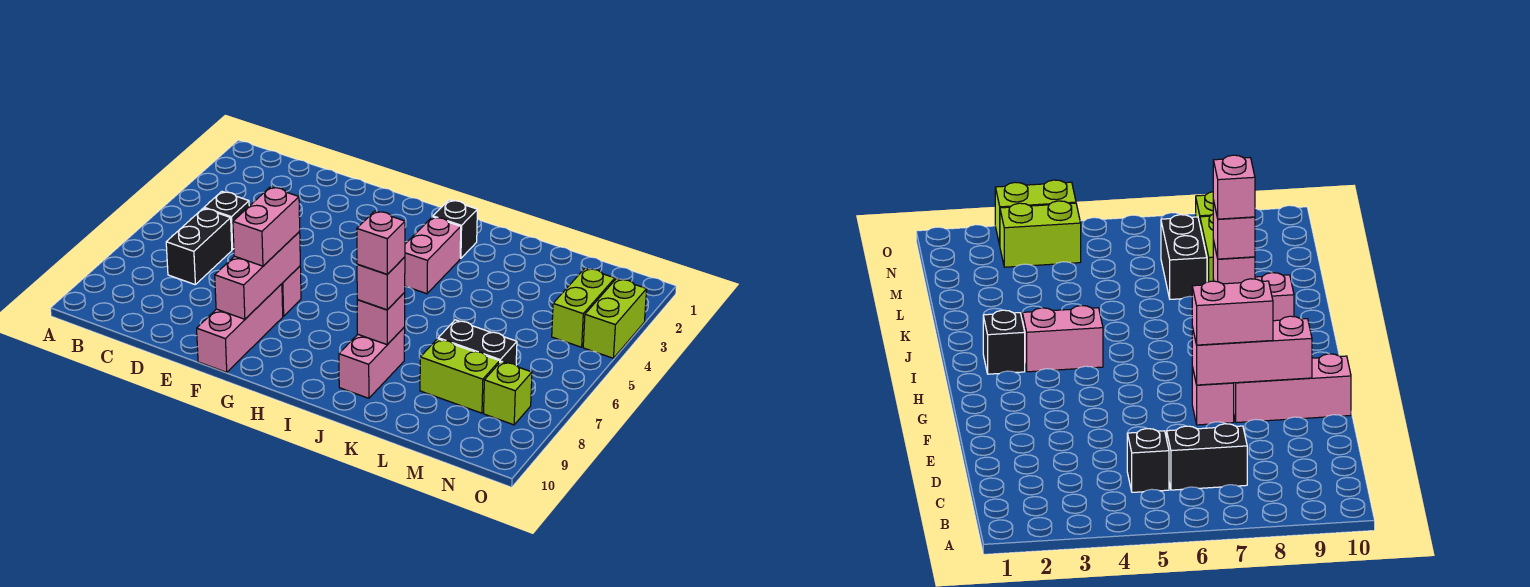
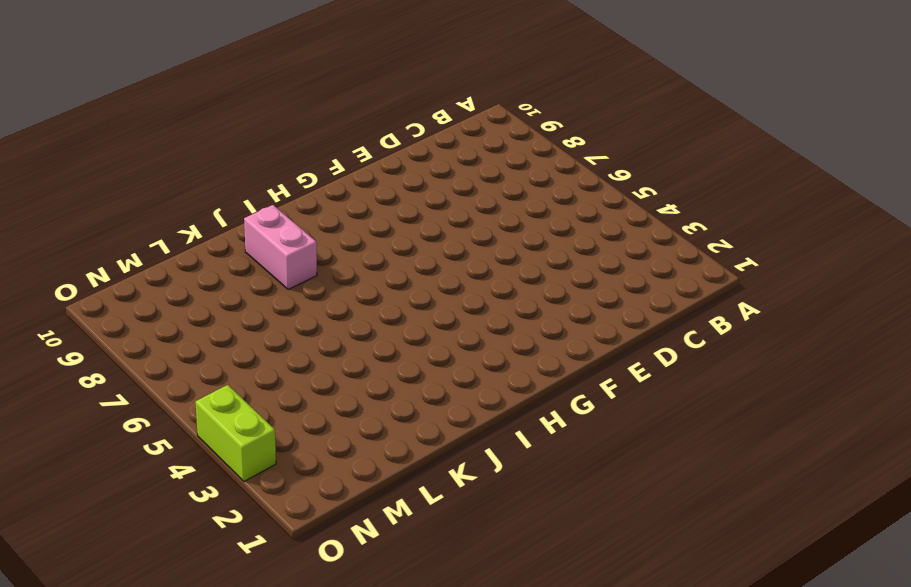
none -> black 1x1 brick [204,192,249,250]
none -> black 1x2 brick [166,208,232,284]
none -> pink 1x1 brick [282,266,301,316]

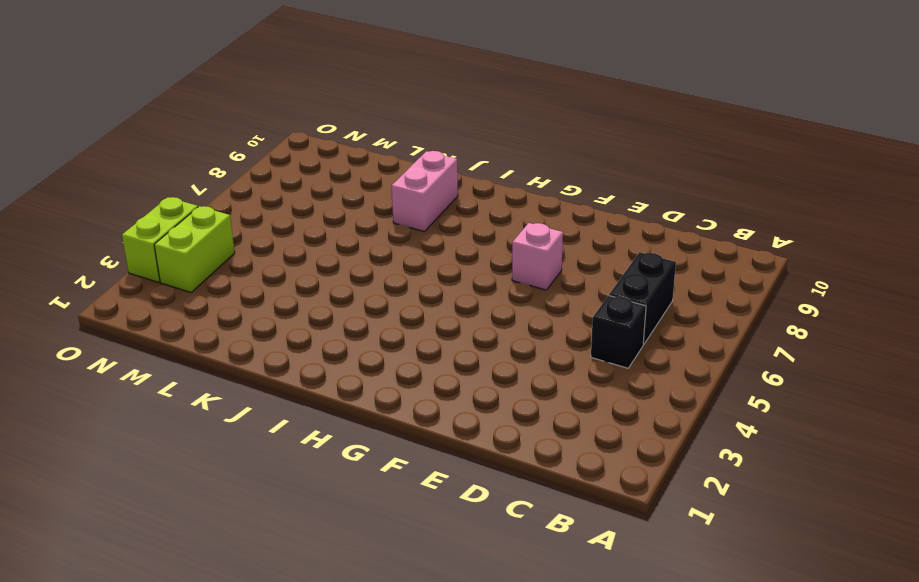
none -> pink 1x3 brick [197,284,283,372]
none -> black 1x1 brick [433,200,477,258]
none -> pink 1x2 brick [405,217,461,294]

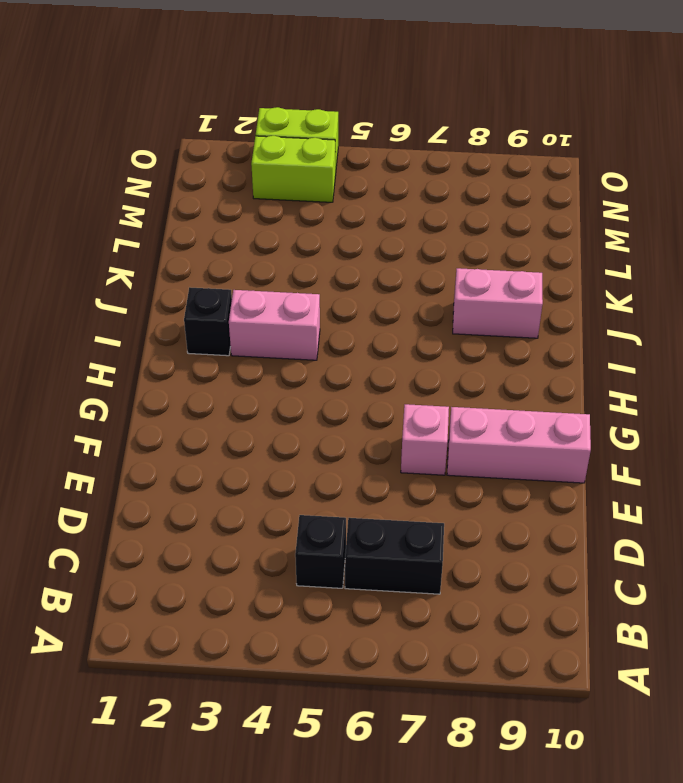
none -> black 1x2 brick [438,320,517,365]
none -> lime 1x2 brick [420,339,500,413]
none -> lime 1x1 brick [484,361,532,425]

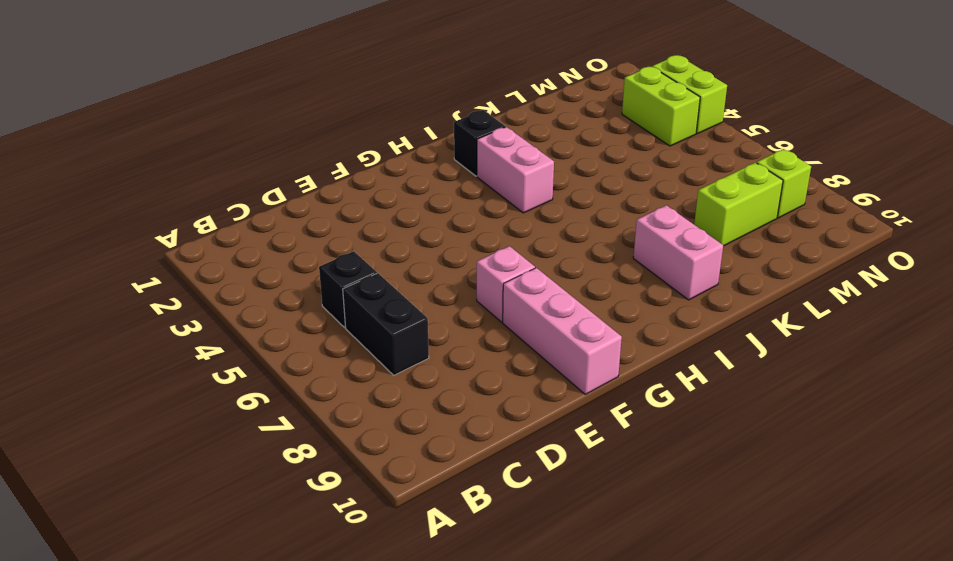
none -> black 1x2 brick [438,320,517,365]
none -> pink 1x3 brick [215,232,300,319]
none -> pink 1x1 brick [357,293,405,345]

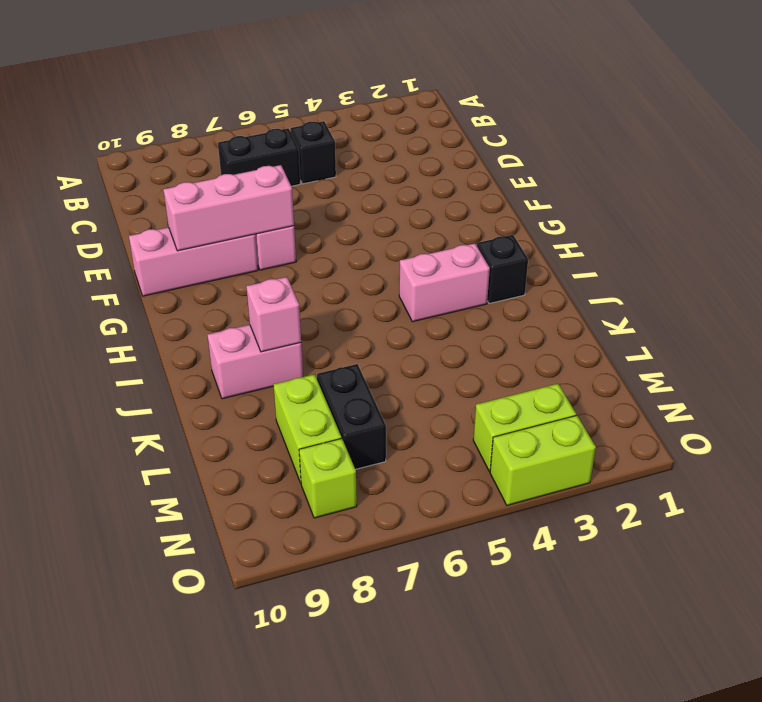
none -> pink 1x2 brick [233,187,300,266]
none -> pink 1x1 brick [357,257,405,310]
none -> pink 1x1 brick [357,211,405,274]

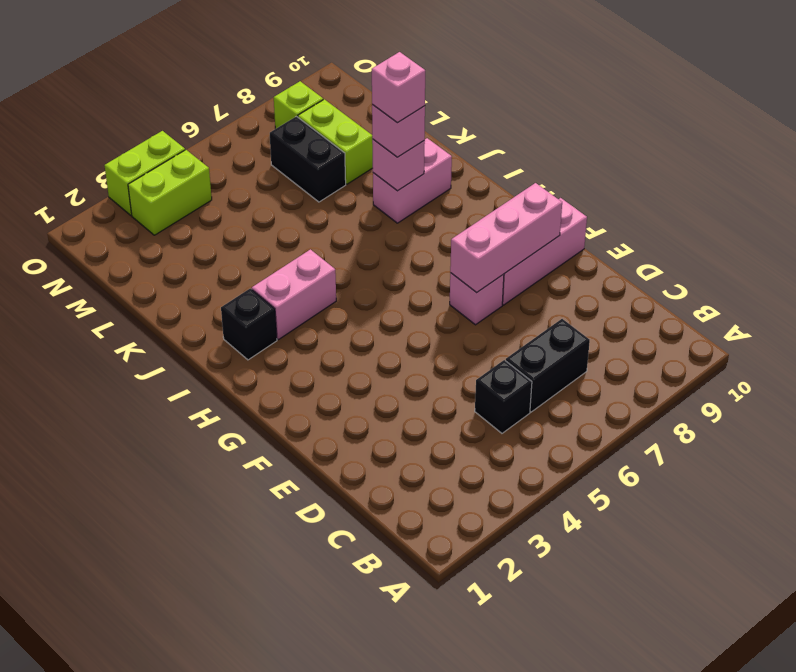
none -> pink 1x2 brick [233,187,300,266]

